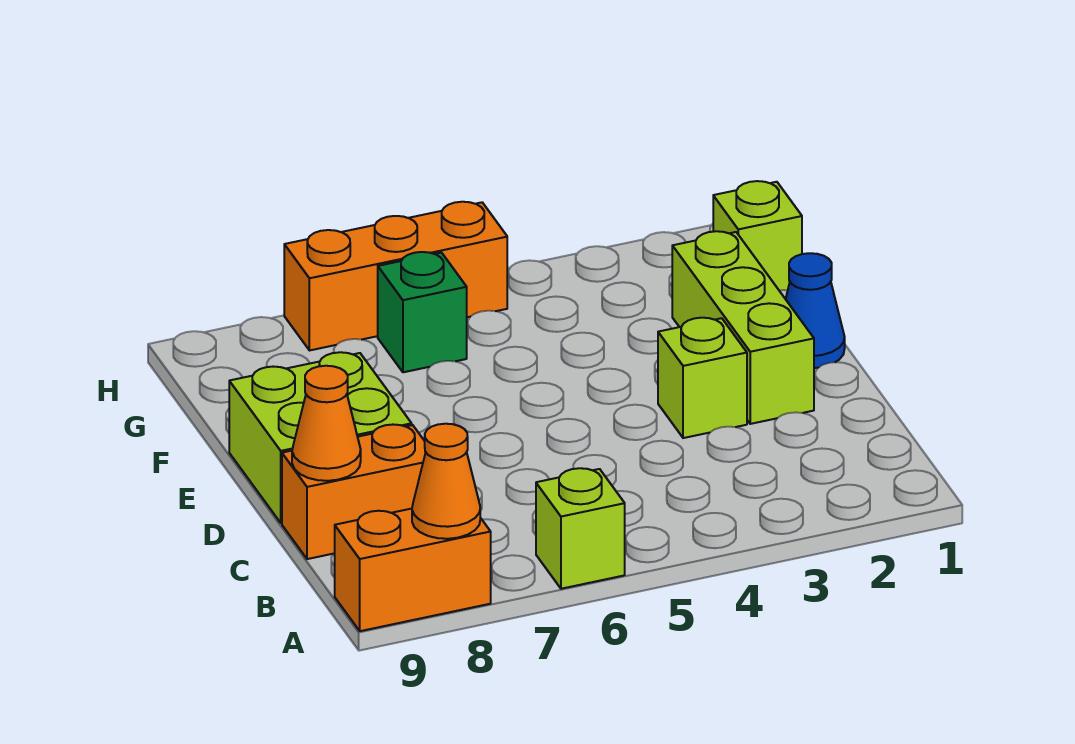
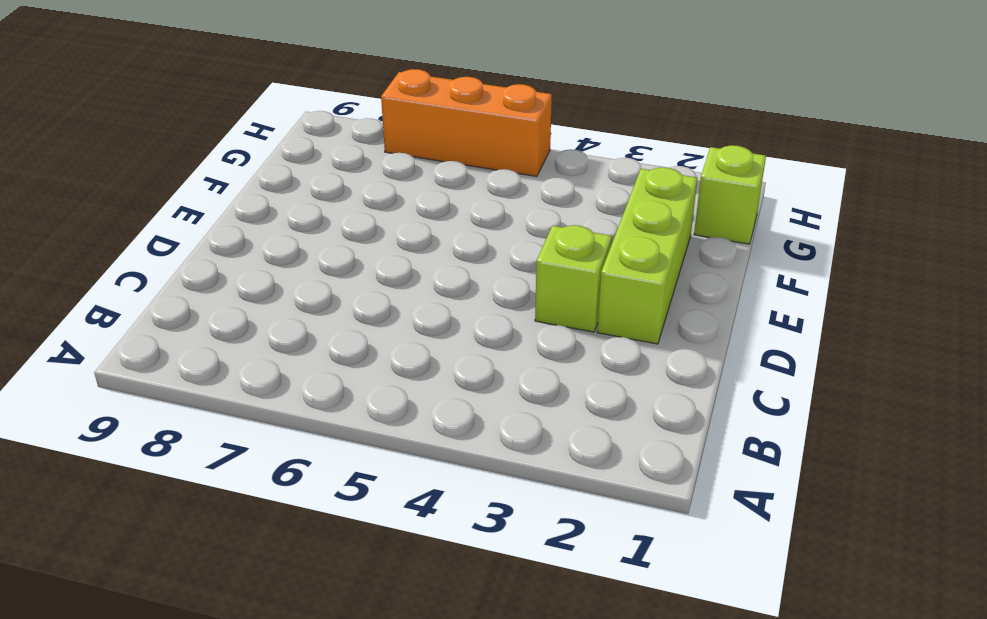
none -> lime 1x1 brick [536,468,625,589]
none -> orange 1x2 brick [335,509,491,631]
none -> orange 1x2 brick [282,425,426,559]

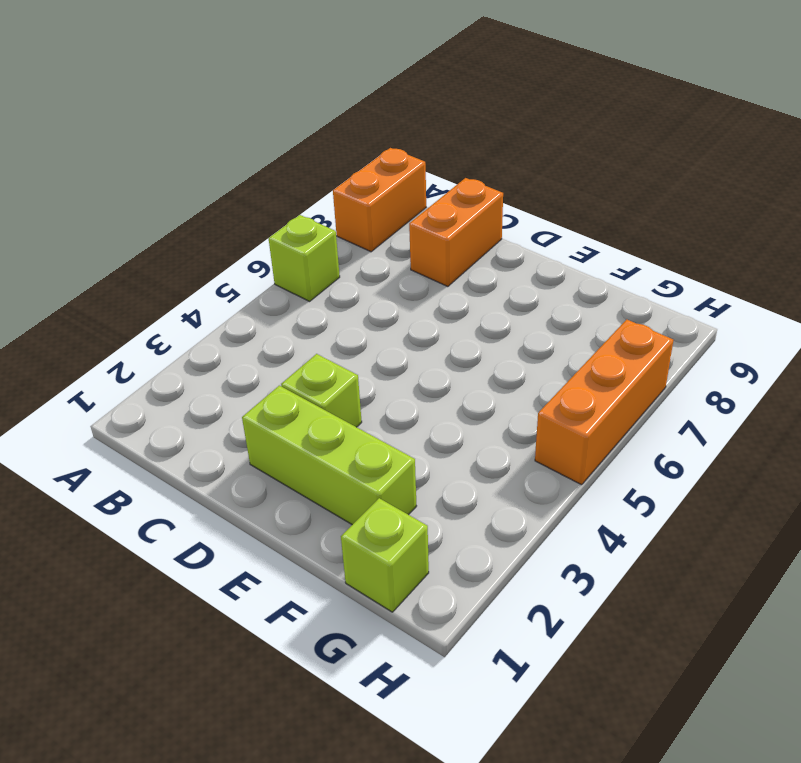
none -> lime 2x2 brick [229,352,412,523]
none -> blue 1x1 cone [786,253,845,368]
none -> green 1x1 brick [378,252,467,372]

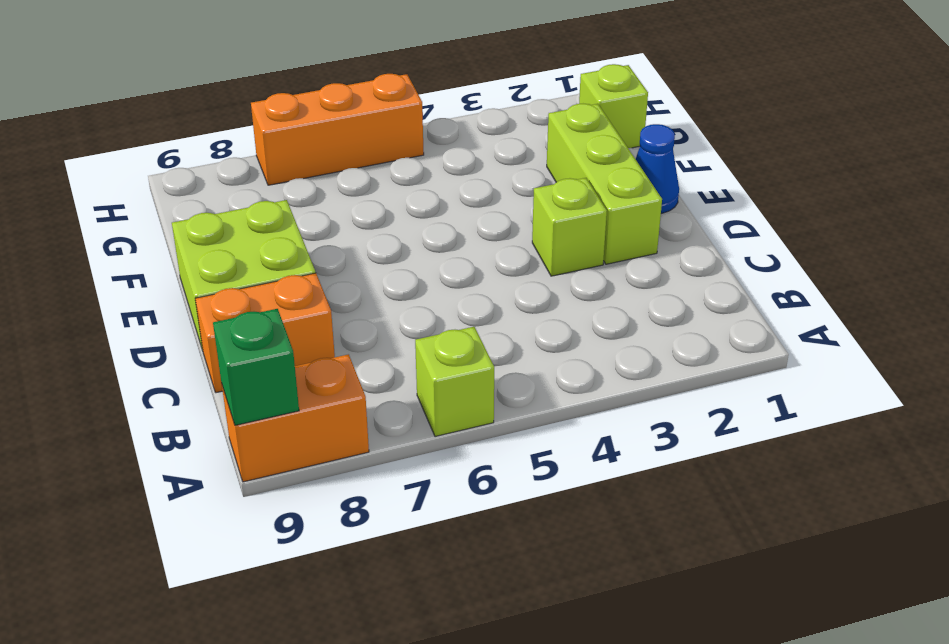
green 1x1 brick [213,309,299,425] -> green 1x1 brick moved to [378,252,467,372]
none -> orange 1x1 cone [412,424,480,539]
none -> orange 1x1 cone [292,366,361,481]

